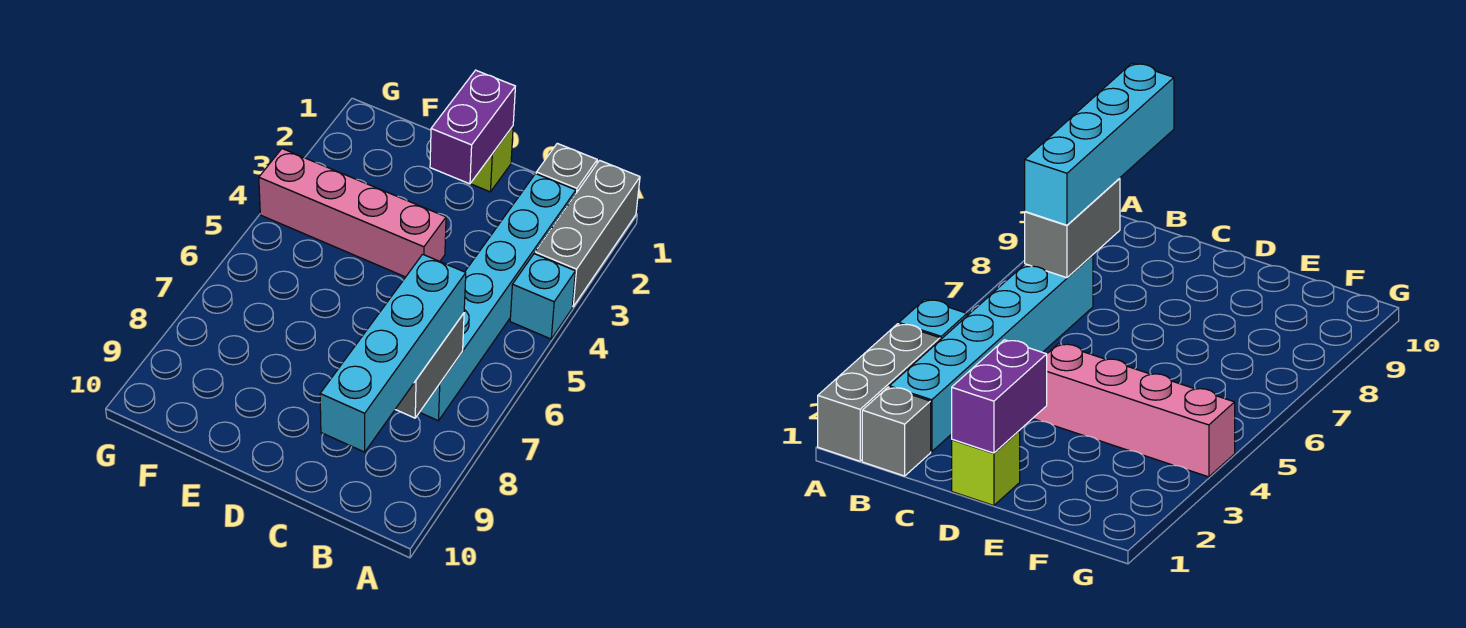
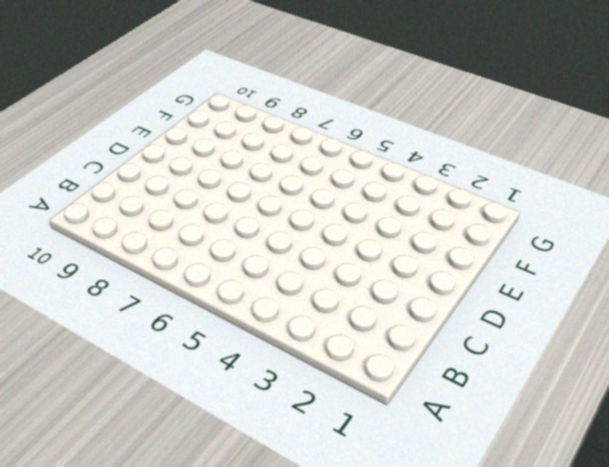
none -> grey 1x3 brick [535,160,640,306]
none -> cyan 1x1 brick [510,254,575,339]

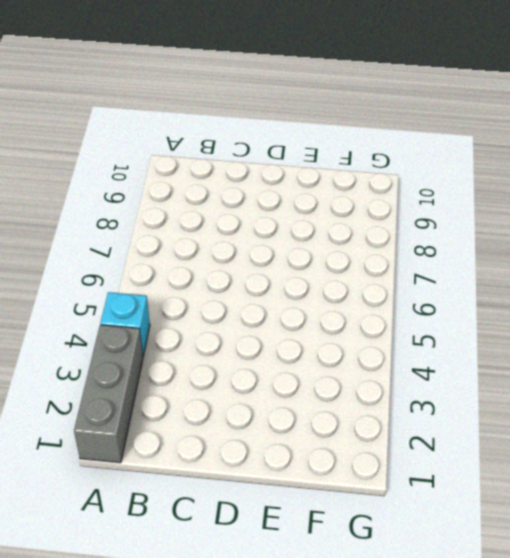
none -> grey 1x1 brick [536,143,597,193]
none -> cyan 1x6 brick [420,174,576,421]

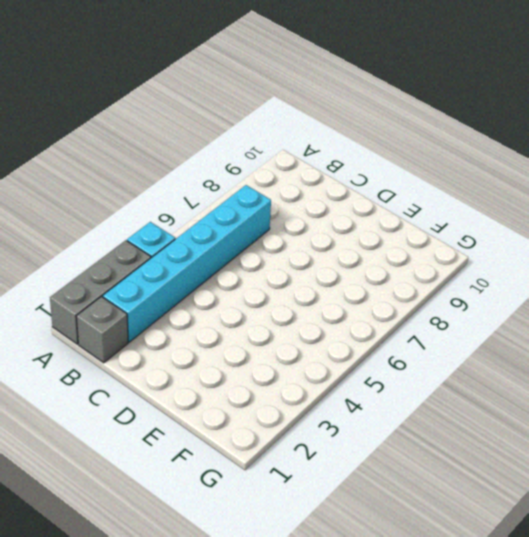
none -> lime 1x1 brick [470,126,513,192]
none -> pink 1x4 brick [259,149,446,277]

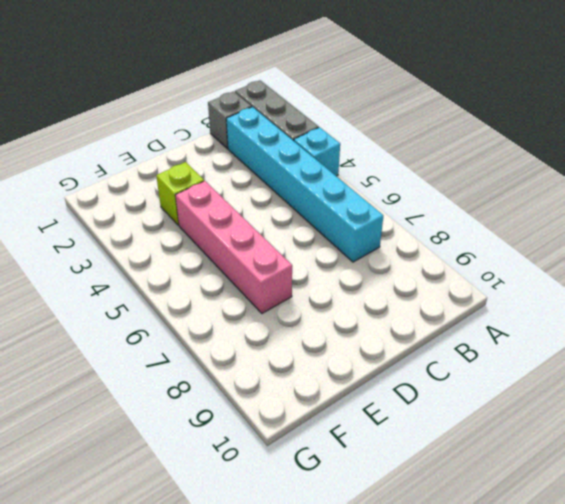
lime 1x1 brick [156,162,204,225] -> lime 1x1 brick moved to [470,126,513,192]
pink 1x4 brick [175,181,292,313] -> pink 1x4 brick turned to [259,149,446,277]
none -> grey 1x2 brick [395,313,464,418]
none -> purple 1x2 brick [430,70,515,184]

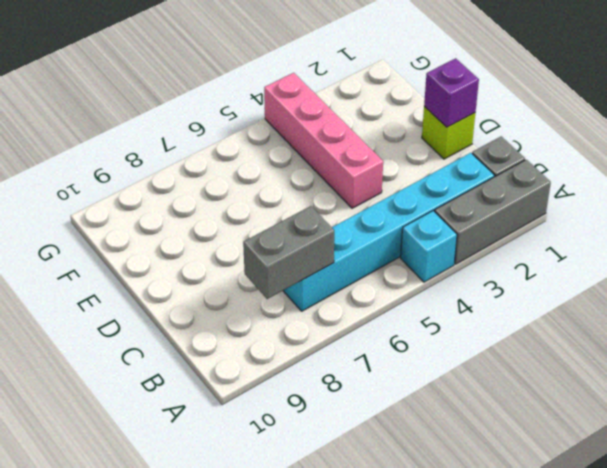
purple 1x1 brick [424,58,479,127] -> purple 1x2 brick [430,70,515,184]
none -> cyan 1x4 brick [320,254,466,452]

